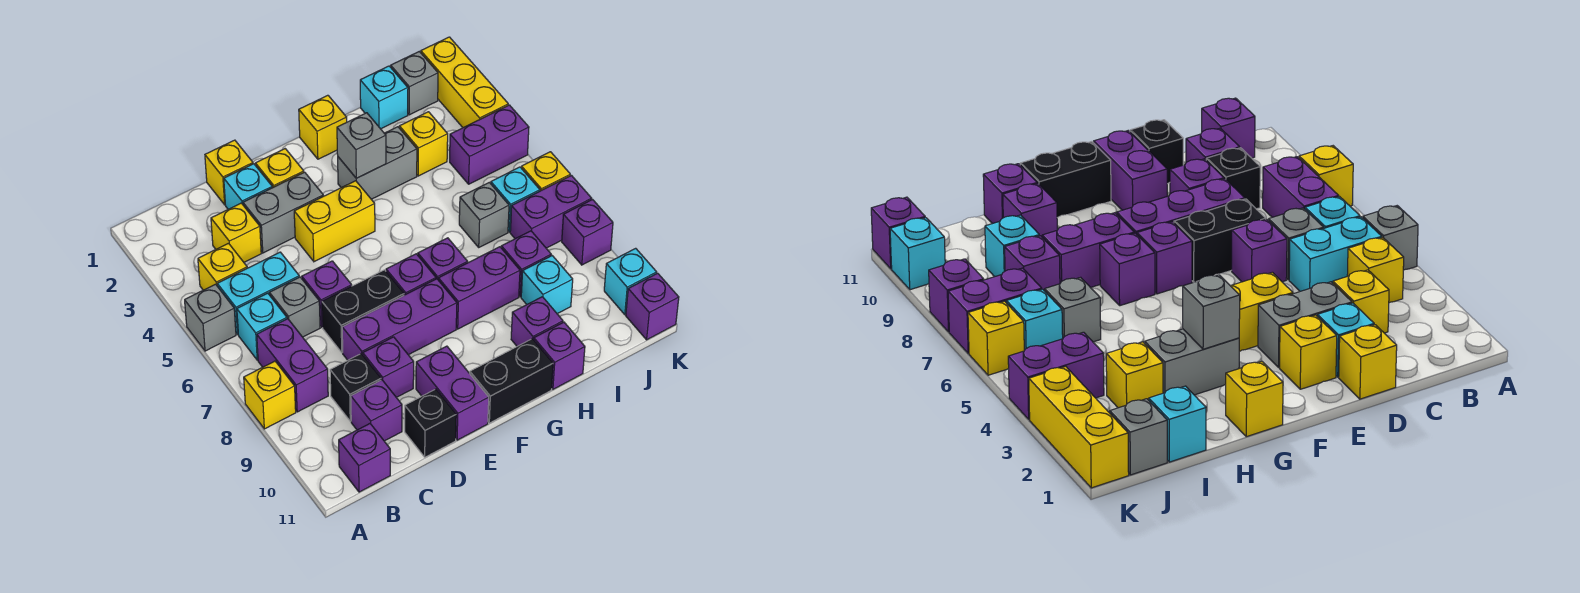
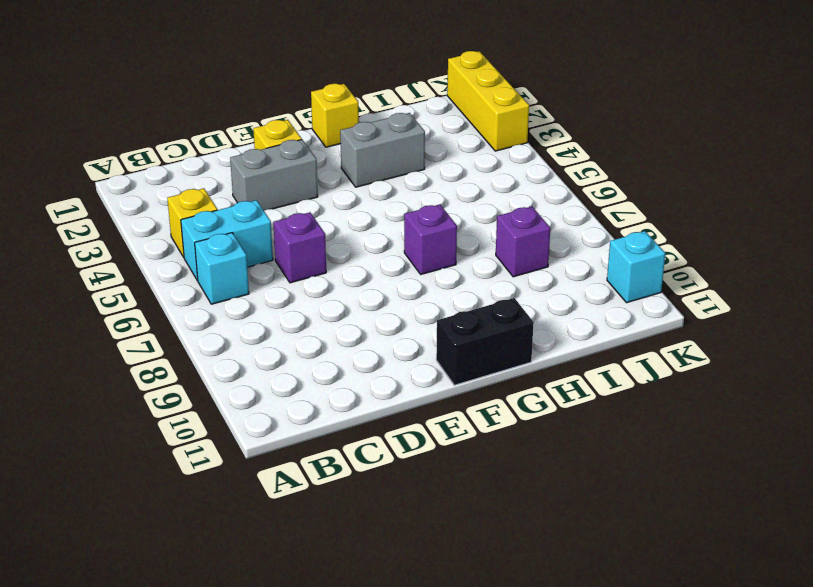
none -> grey 1x1 brick [185,284,236,351]
none -> yellow 1x1 brick [244,361,296,429]
none -> purple 1x2 brick [257,319,328,412]
none -> purple 1x1 brick [339,424,390,492]

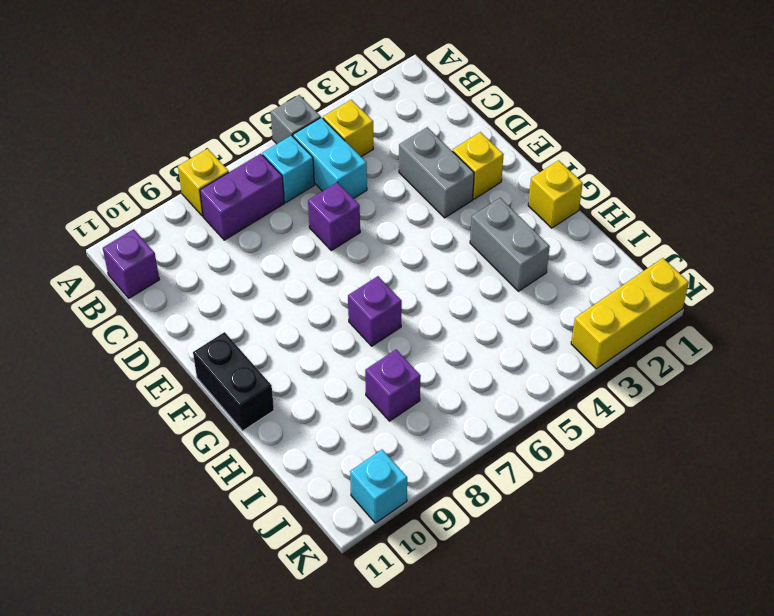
none -> yellow 1x1 brick [211,203,261,262]
none -> grey 1x1 brick [270,277,320,337]
none -> black 1x1 brick [330,354,381,421]
none -> purple 1x1 brick [351,380,402,441]

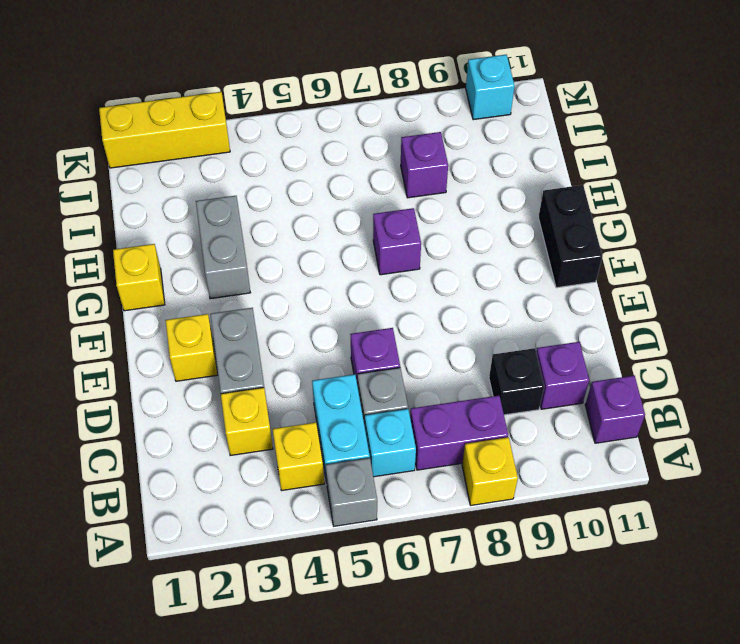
none -> yellow 1x1 brick [205,140,253,205]
none -> cyan 1x1 brick [224,164,272,209]
none -> black 1x2 brick [322,270,404,353]
none -> purple 1x3 brick [342,279,457,360]

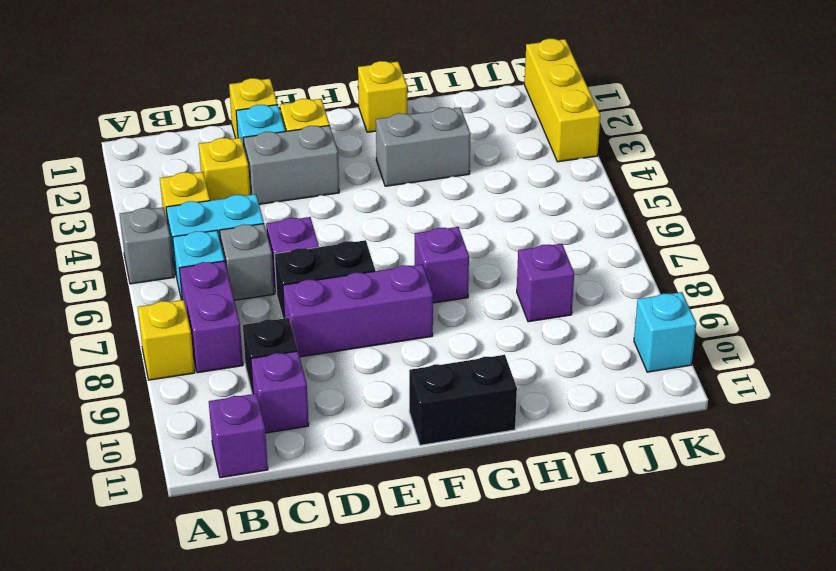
none -> purple 1x1 brick [363,337,414,397]
none -> black 1x1 brick [405,389,456,457]
none -> yellow 1x2 brick [294,181,375,262]
none -> purple 1x2 brick [416,346,489,440]

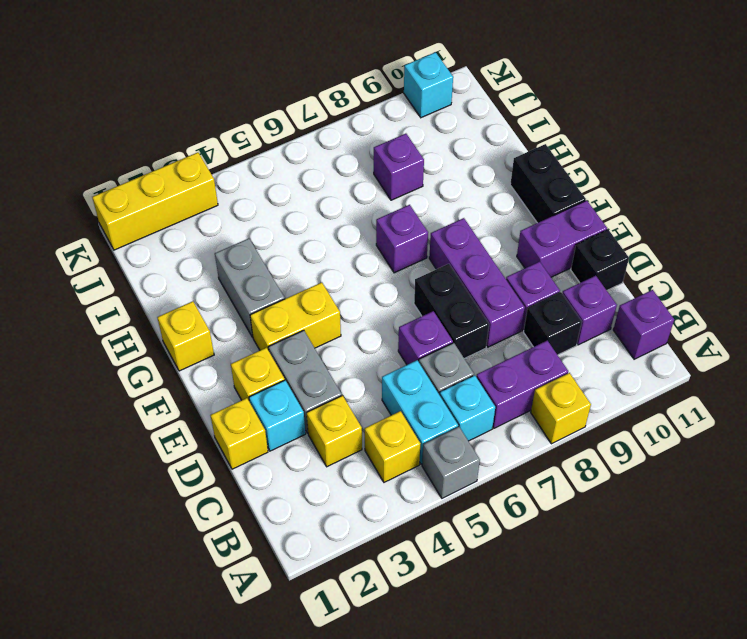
yellow 1x2 brick [250,282,341,351] -> yellow 1x2 brick turned to [294,181,375,262]
none -> purple 1x1 brick [386,254,436,295]
none -> purple 1x2 brick [438,247,520,329]
none -> purple 1x1 brick [511,297,563,346]
none -> purple 1x1 brick [534,322,585,389]

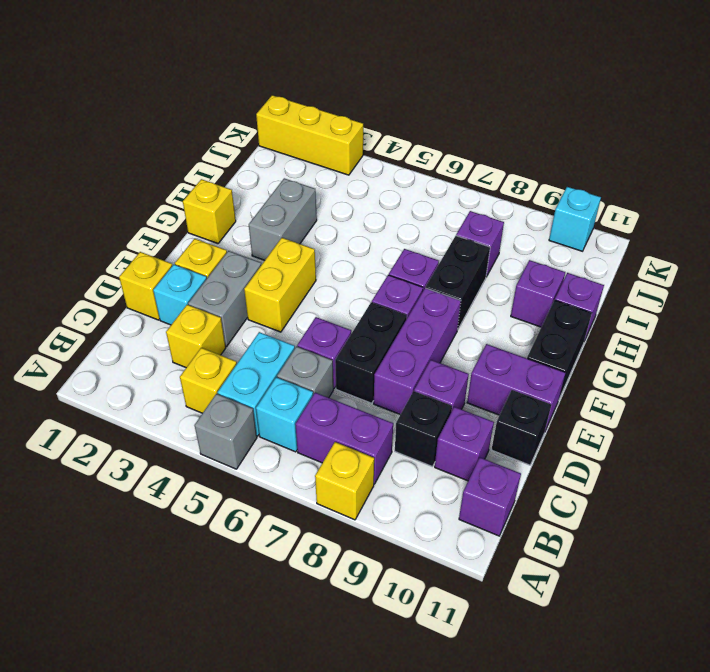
black 1x2 brick [426,236,490,330] -> purple 1x2 brick [438,247,520,329]
none -> cyan 1x1 brick [360,66,408,129]
none -> yellow 1x1 brick [399,112,448,176]
none -> grey 1x1 brick [459,182,509,247]
none -> cyan 1x1 brick [521,256,573,314]

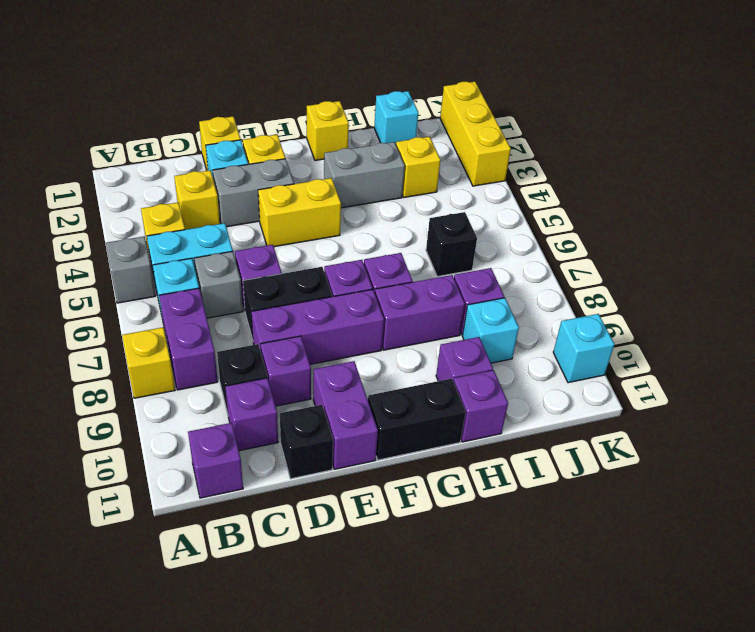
black 1x1 brick [426,212,477,277] -> grey 1x1 brick [459,182,509,247]
none -> grey 1x1 brick [391,51,438,115]
none -> purple 1x2 brick [450,105,529,184]
none -> cyan 1x1 brick [491,167,540,232]
none -> purple 1x2 brick [510,176,592,248]

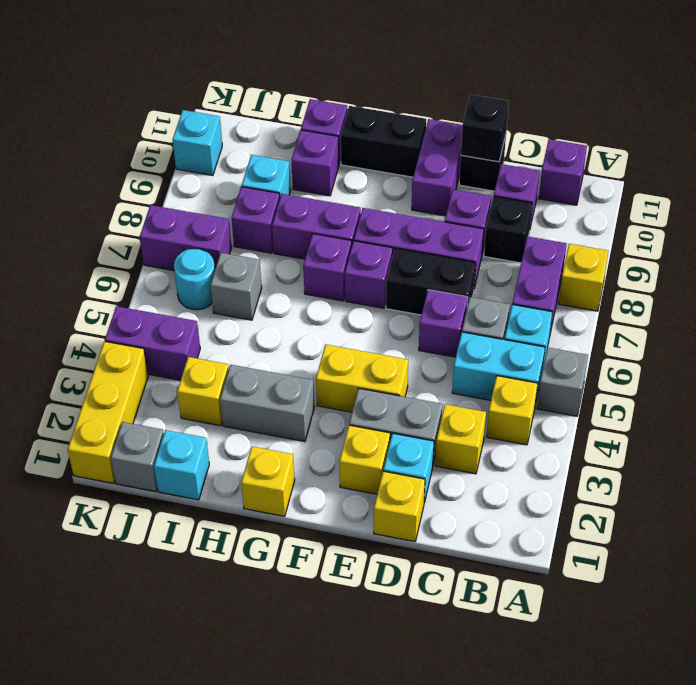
black 1x1 brick [461,94,509,162] -> none
cyan 1x1 round brick [174,249,215,310] -> cyan 1x1 brick [491,167,540,232]
none -> yellow 1x1 brick [521,152,570,191]
none -> purple 1x1 brick [562,200,613,265]
none -> purple 1x1 brick [626,273,679,340]
none -> grey 1x1 brick [337,113,386,178]

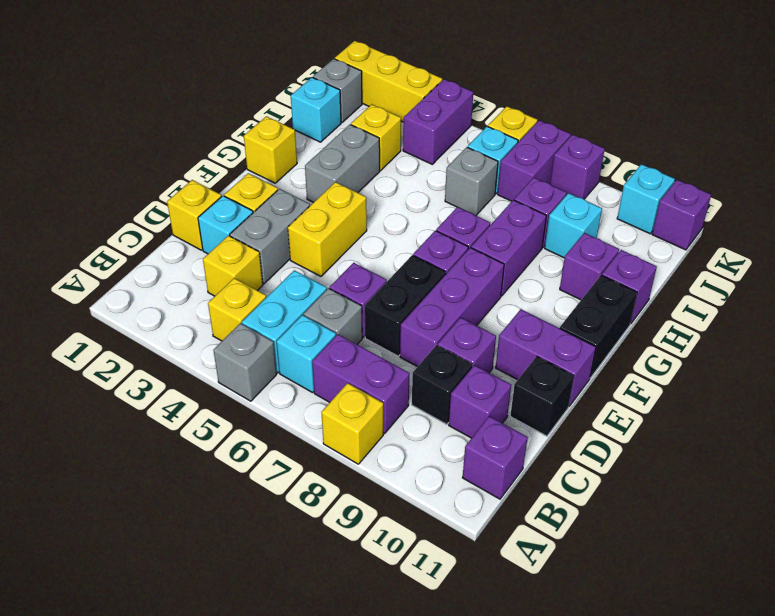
none -> grey 1x1 brick [337,113,386,178]

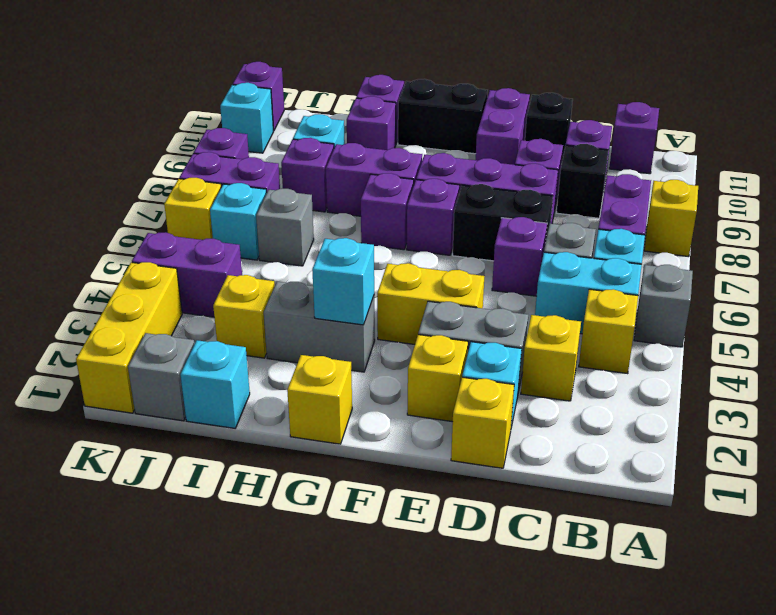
cyan 1x1 brick [312,238,374,325] -> grey 1x1 brick [337,113,386,178]

